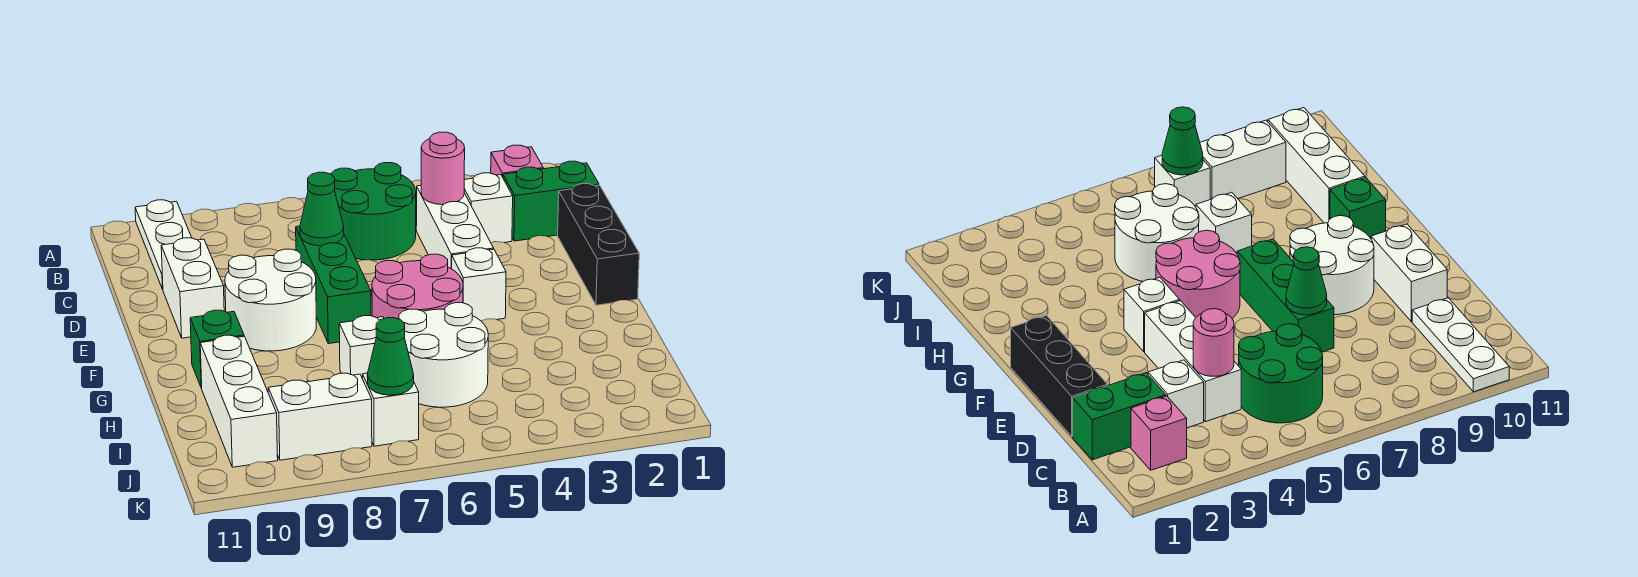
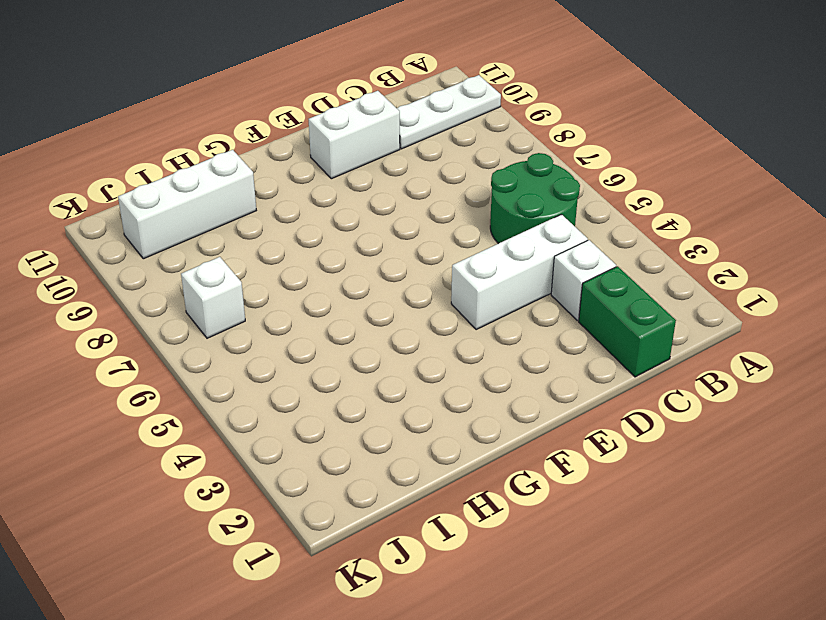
none -> pink 1x1 brick [491,145,543,177]
none -> black 1x3 brick [558,184,639,305]
none -> green 1x3 brick [296,226,371,344]

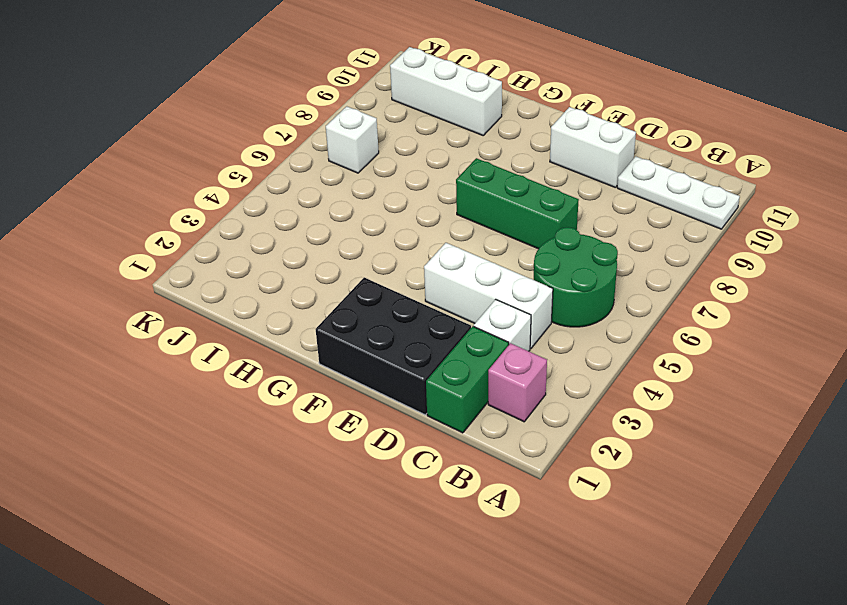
black 2x3 brick [316,278,471,415] -> black 1x3 brick [558,184,639,305]
none -> white 2x2 round brick [225,249,316,351]
none -> white 1x1 brick [452,248,506,321]
none -> pink 2x2 round brick [372,254,463,319]

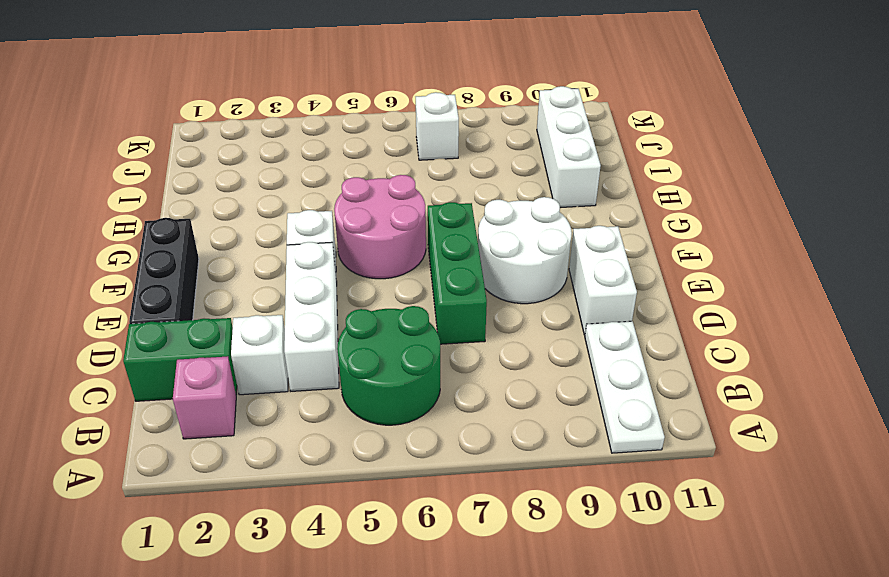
none -> green 1x1 brick [190,310,244,388]
none -> white 2x2 round brick [399,303,488,407]
none -> white 1x1 brick [339,316,384,379]

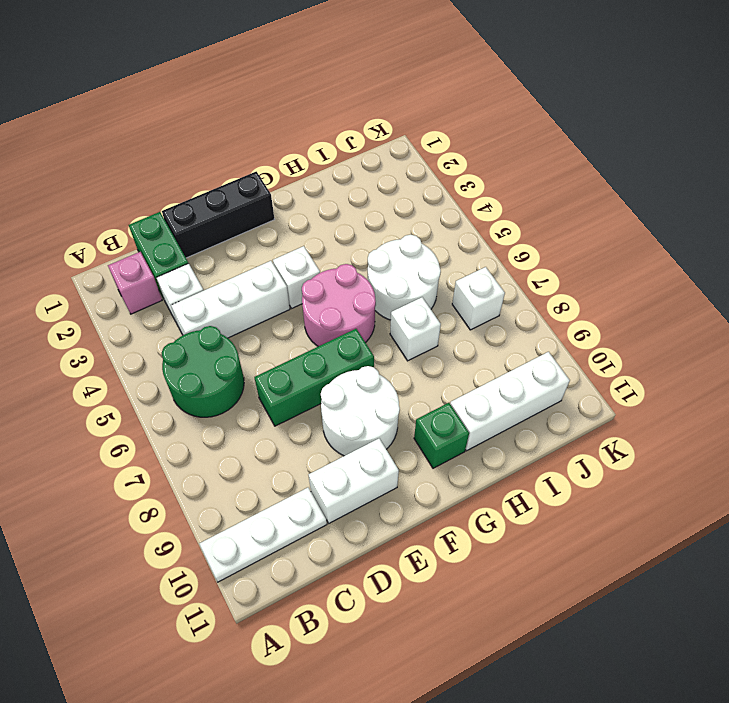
none -> white 1x2 brick [268,373,372,460]
none -> pink 1x1 round brick [421,132,465,205]
none -> green 1x1 cone [300,172,344,246]

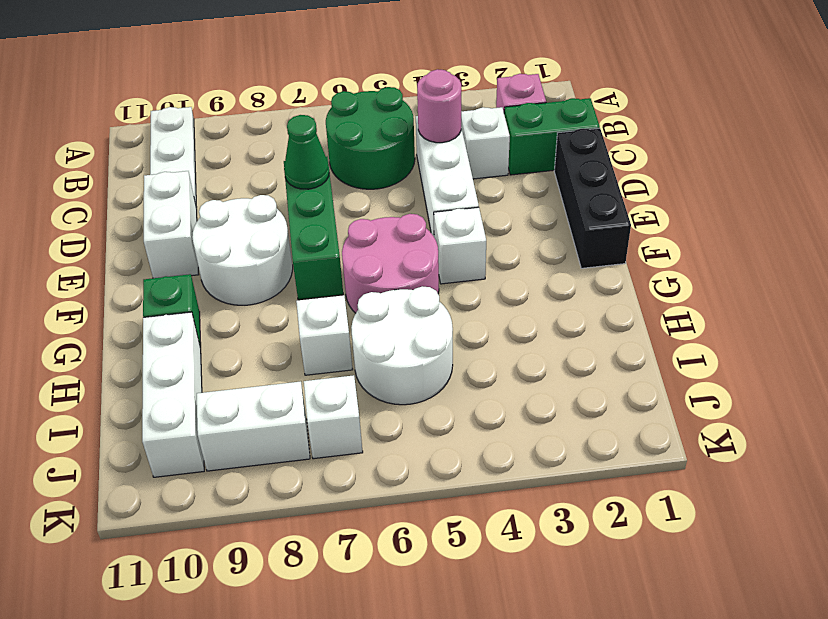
none -> green 1x1 cone [367,318,414,395]

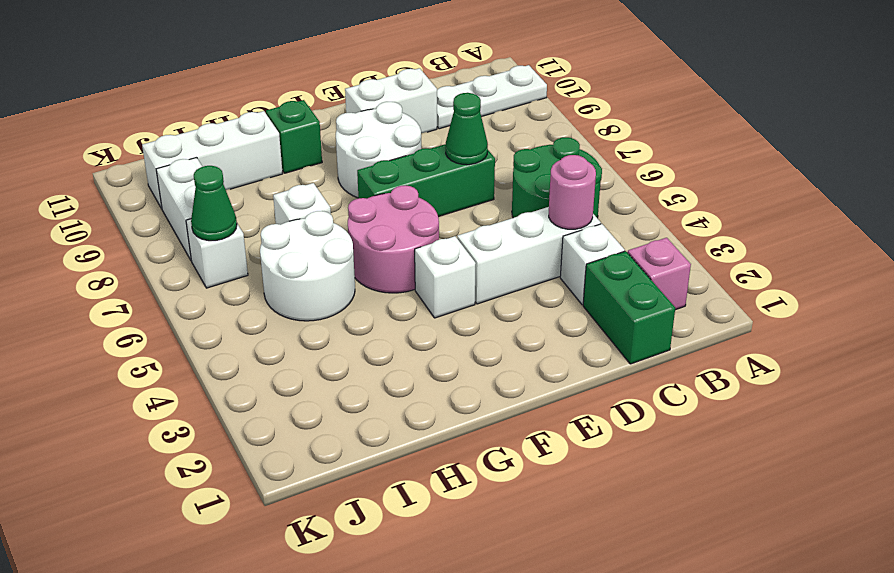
none -> black 1x3 brick [558,184,639,305]

